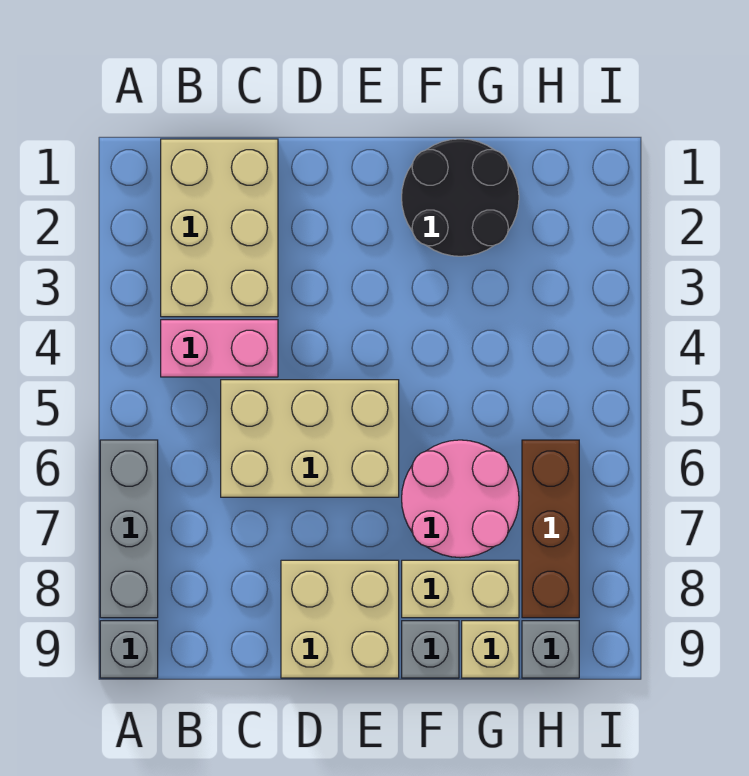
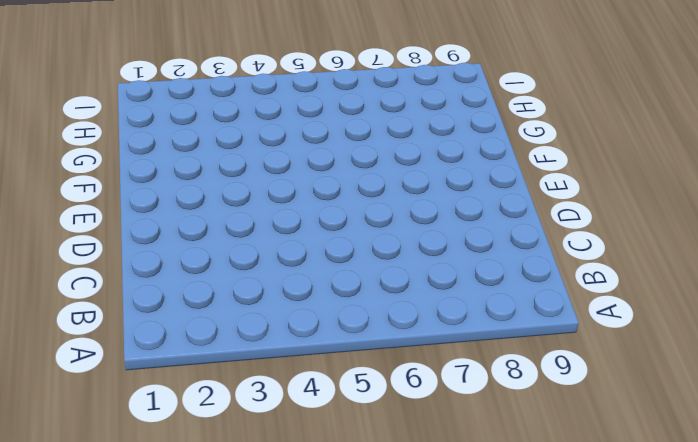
none -> grey 1x3 brick [100,440,158,618]
none -> grey 1x1 brick [100,621,158,678]
none -> tan 2x3 brick [161,139,278,317]

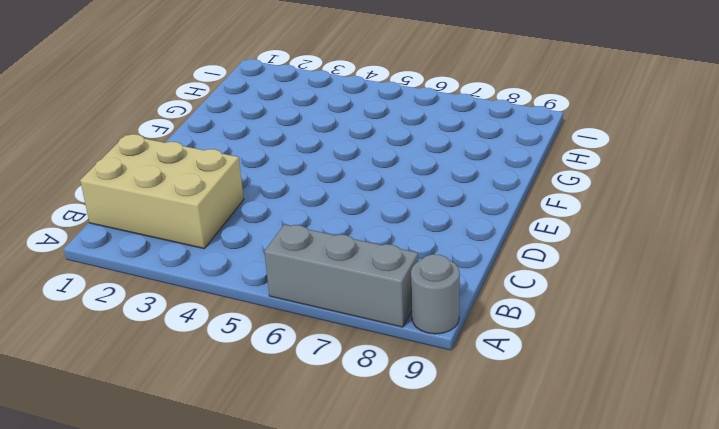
grey 1x1 round brick [411,254,460,334] -> grey 1x1 brick [100,621,158,678]
none -> pink 1x2 brick [161,320,278,377]
none -> tan 2x3 brick [221,380,399,497]
none -> tan 2x2 brick [281,560,399,678]

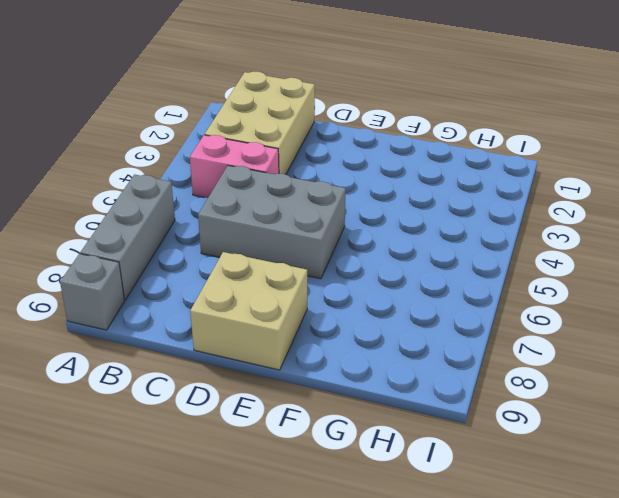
grey 2x3 brick [198,166,346,279] -> tan 2x3 brick [221,380,399,497]
none -> black 2x2 round brick [402,139,519,256]
none -> pink 2x2 round brick [402,440,519,558]
none -> tan 1x2 brick [402,560,519,618]

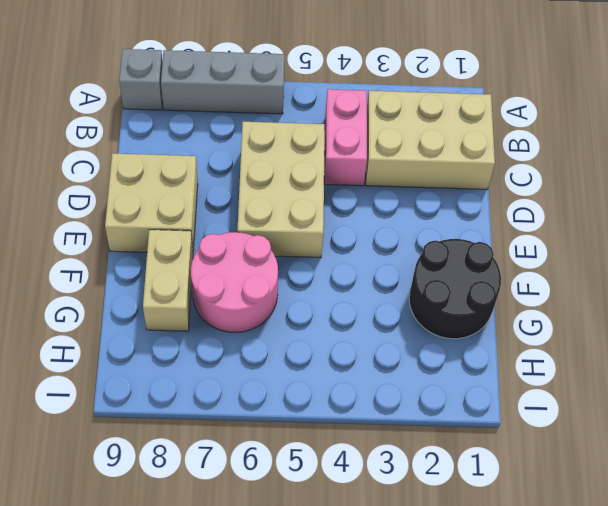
none -> grey 1x1 brick [402,621,459,678]
none -> tan 1x1 brick [462,621,519,678]
none -> brown 1x3 brick [522,440,579,618]

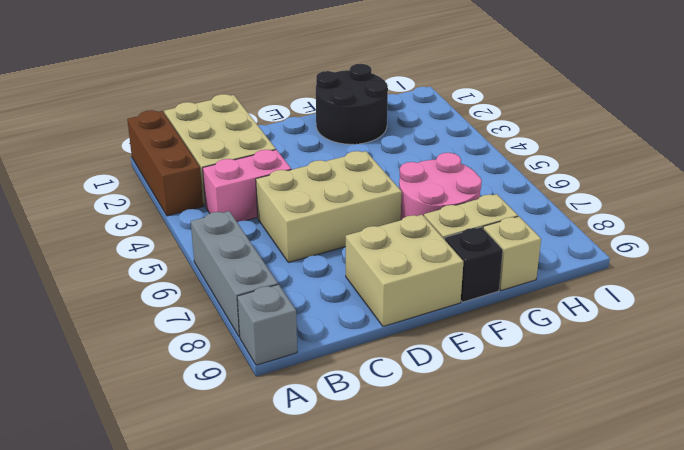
brown 1x3 brick [127,110,203,216] -> brown 1x3 brick moved to [522,440,579,618]
black 1x1 brick [445,227,503,302] -> grey 1x1 brick [402,621,459,678]
none -> grey 1x1 brick [522,621,579,678]

